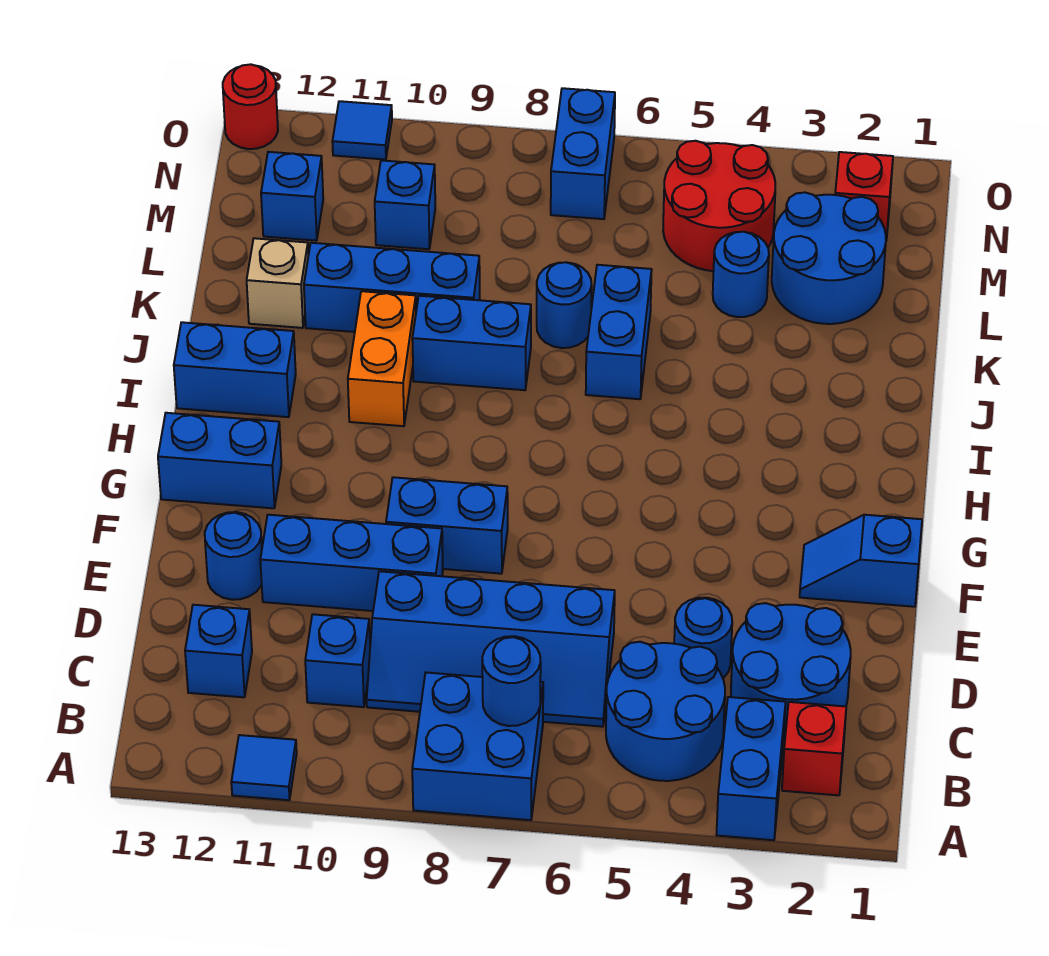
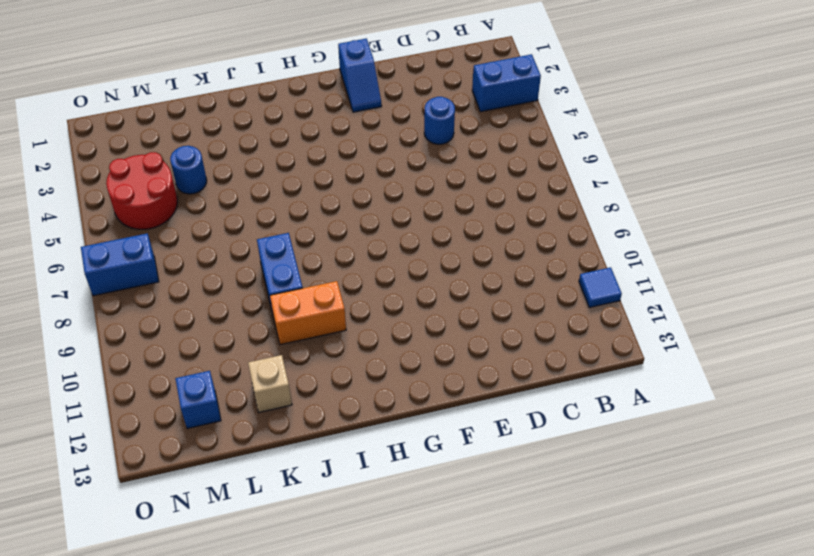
none -> blue 2x2 brick [412,673,543,820]
none -> red 1x1 brick [782,702,846,795]
none -> blue 2x2 round brick [606,642,725,781]
none -> blue 2x2 round brick [731,603,851,741]

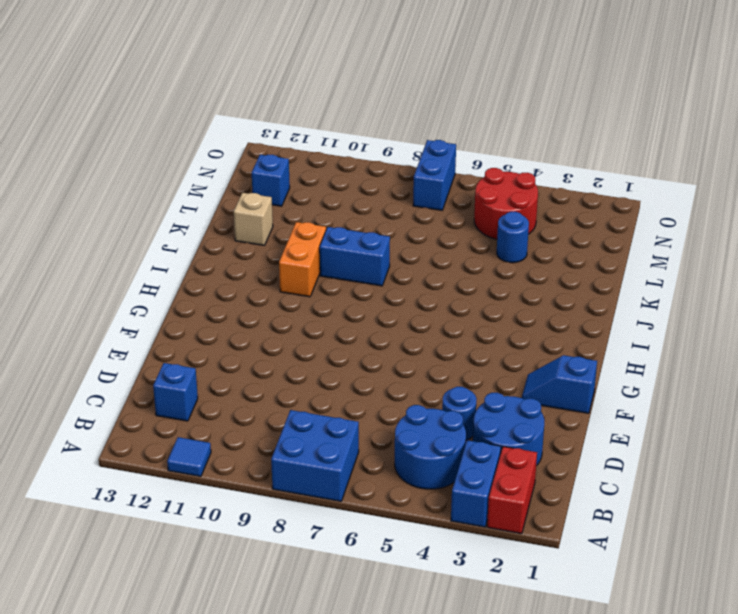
red 1x2 brick [487,446,537,534] -> red 1x1 brick [782,702,846,795]
none -> blue 2x4 slope [367,571,615,727]
none -> blue 1x1 brick [305,614,370,707]
none -> blue 1x3 brick [260,515,443,611]
none -> blue 1x1 round brick [205,512,262,600]

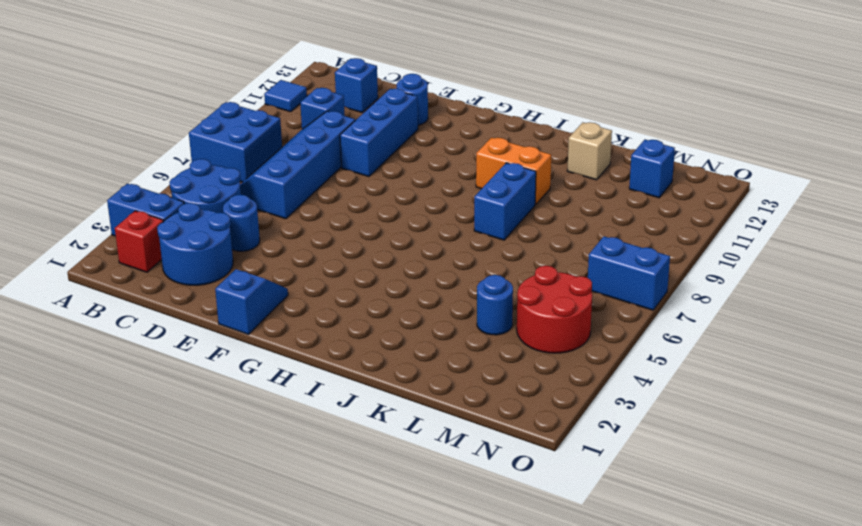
none -> blue 1x2 brick [386,477,508,574]
none -> blue 1x2 brick [158,413,281,508]
none -> blue 1x2 brick [174,322,296,417]
none -> blue 1x2 brick [586,265,652,399]

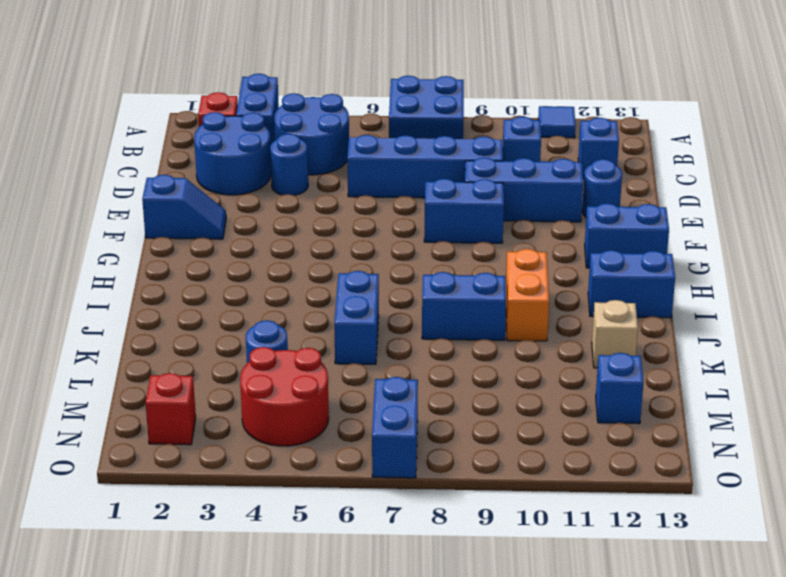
none -> blue 1x1 round brick [537,262,592,348]
none -> blue 1x3 brick [304,243,480,332]
none -> blue 2x2 round brick [772,192,886,324]
none -> blue 1x1 brick [375,160,435,249]

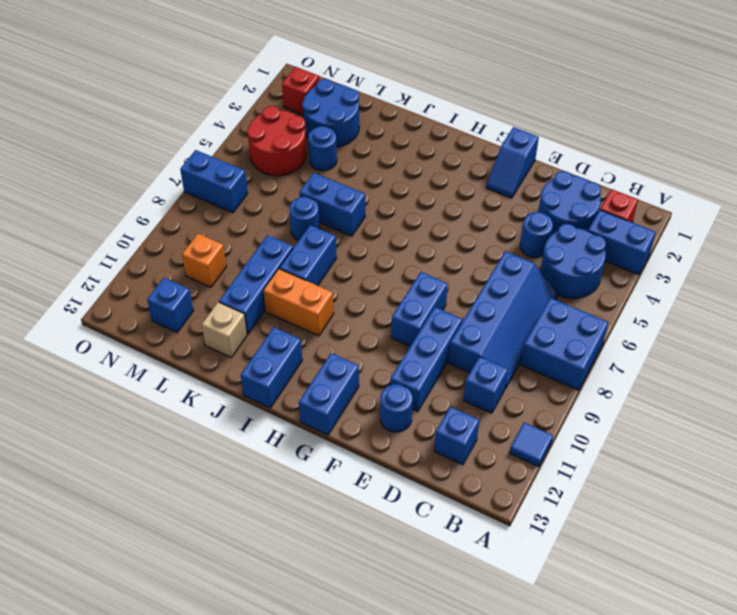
orange 1x1 brick [182,234,226,287] -> blue 1x1 brick [375,160,435,249]
none -> blue 1x1 tile [332,101,392,159]
none -> red 1x1 round brick [223,64,278,149]
none -> blue 1x1 round brick [482,636,541,726]

